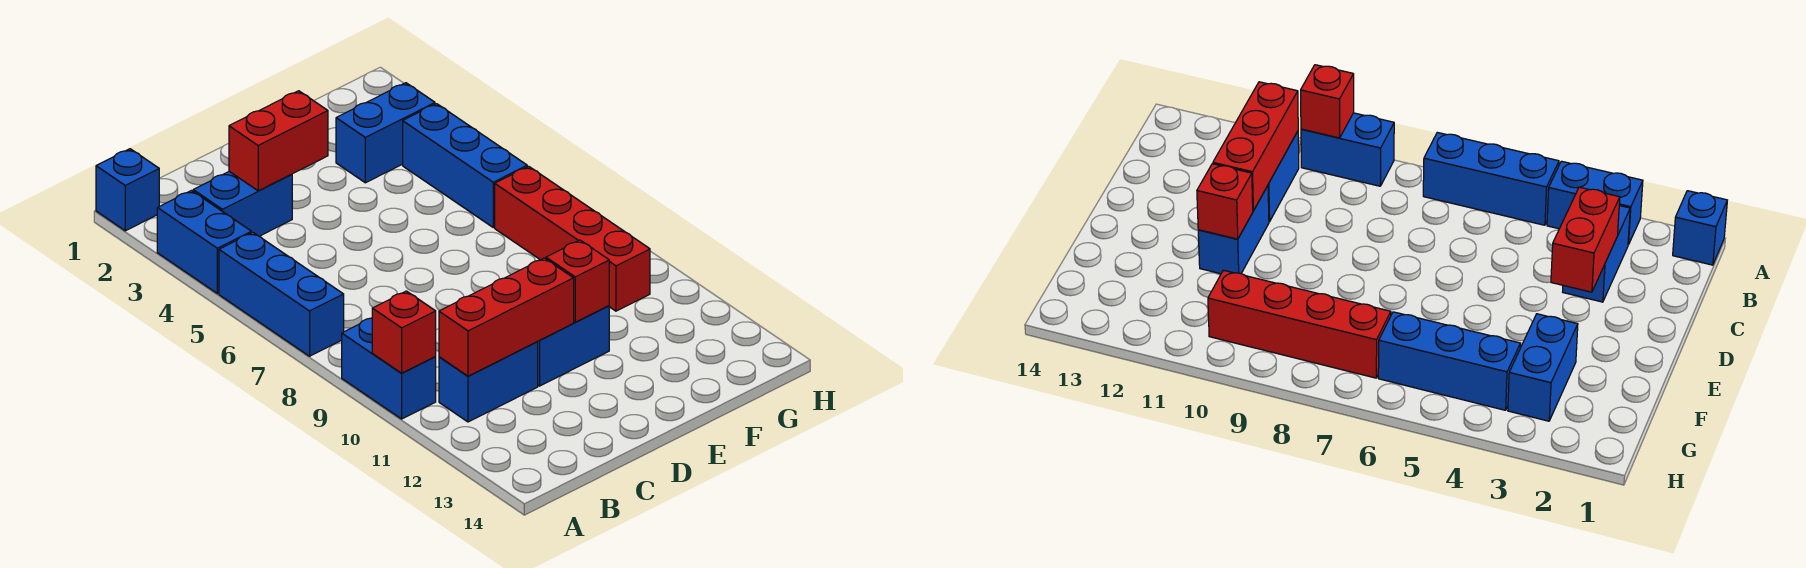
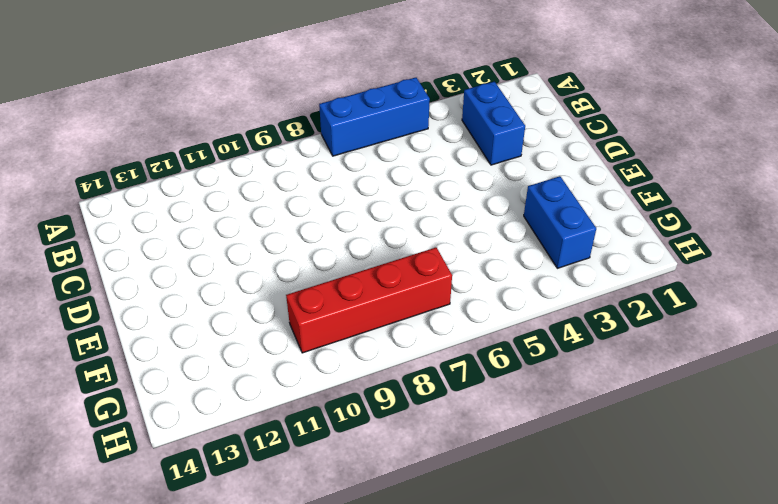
none -> blue 1x1 brick [96,149,159,231]
none -> blue 1x2 brick [157,191,251,294]
none -> blue 1x2 brick [342,318,436,419]

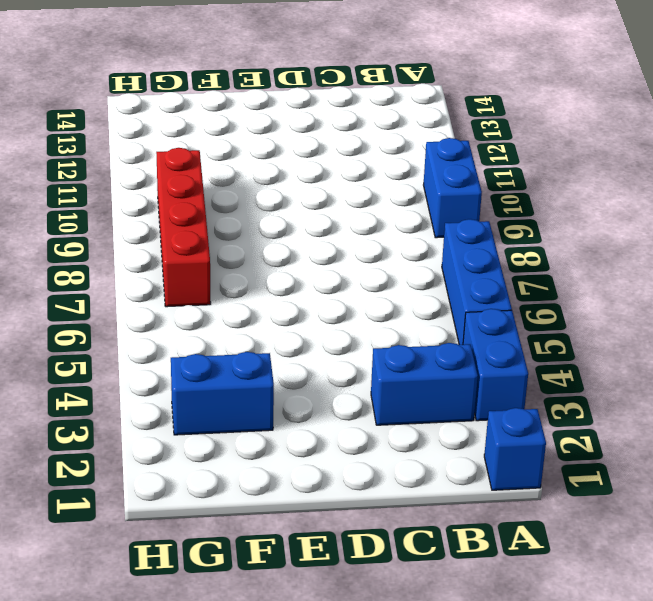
none -> blue 1x2 brick [439,342,538,422]
none -> blue 1x2 brick [538,306,609,386]
none -> blue 1x3 brick [403,104,527,227]

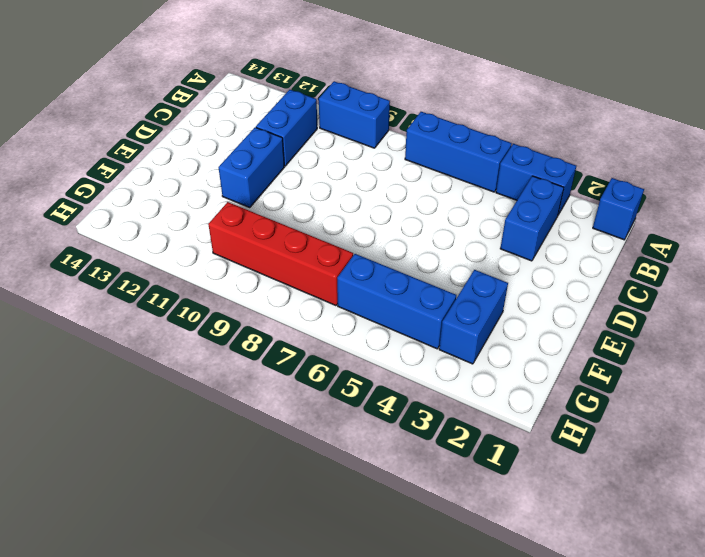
none -> red 1x1 brick [372,291,436,373]
none -> red 1x3 brick [439,258,574,376]
none -> red 1x2 brick [229,91,328,191]

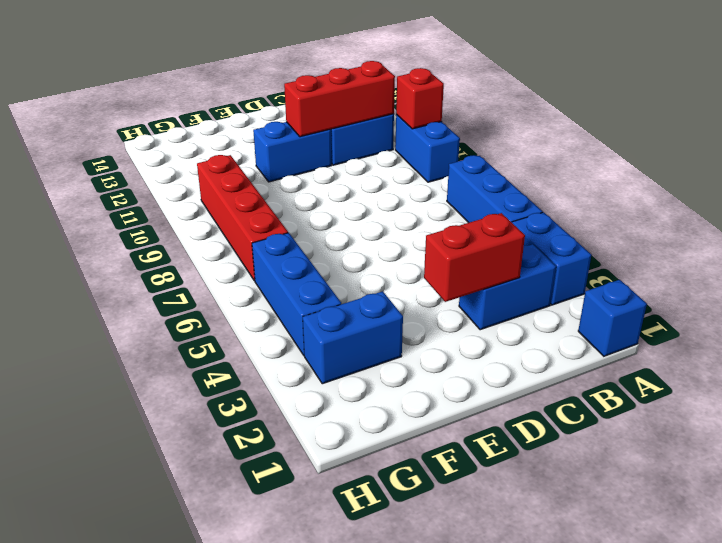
none -> red 1x1 brick [546,240,609,322]

